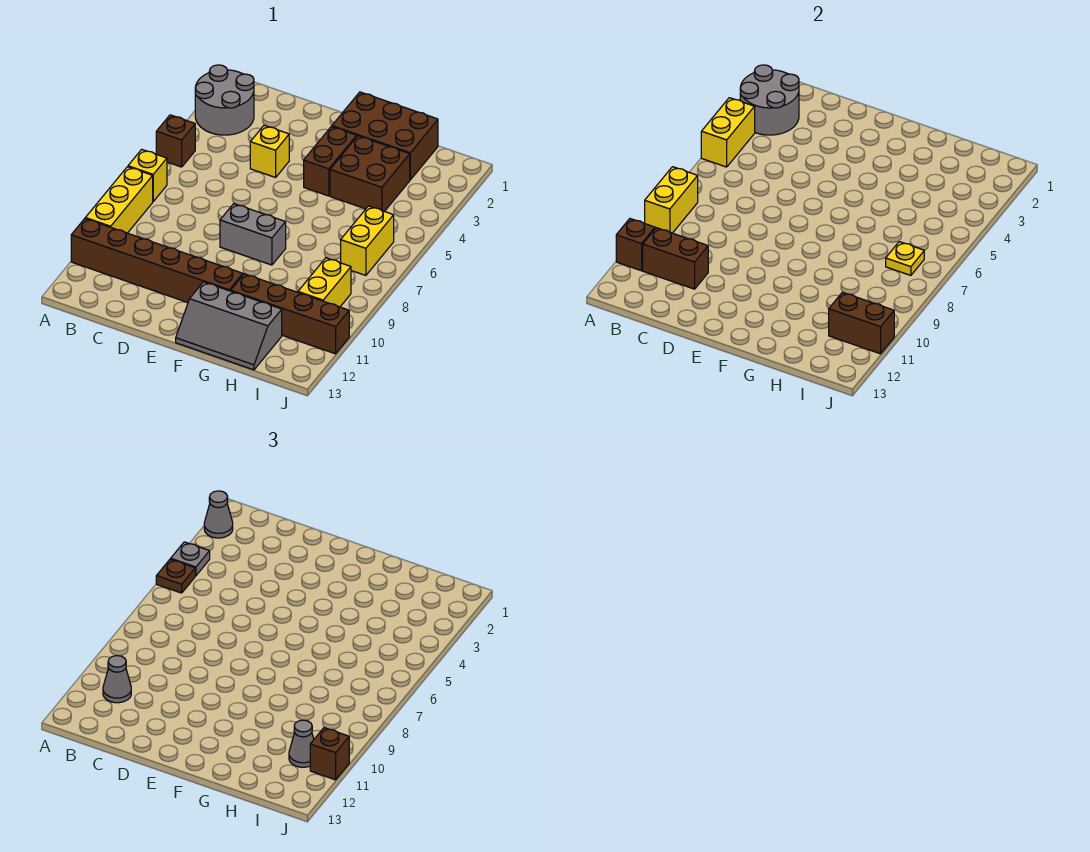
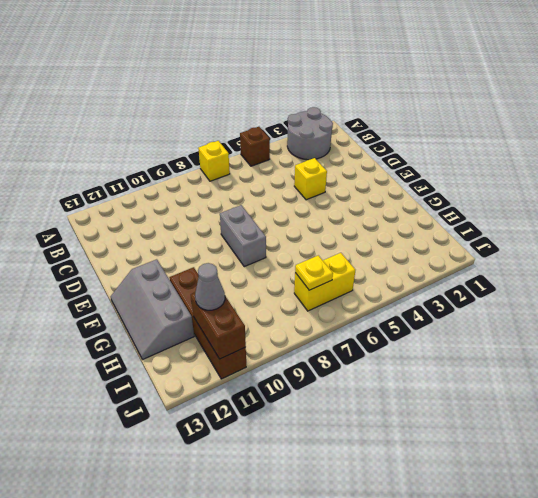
none -> yellow 1x3 brick [85,167,153,233]
none -> brown 1x6 brick [71,219,243,302]
none -> brown 2x3 brick [332,92,438,180]

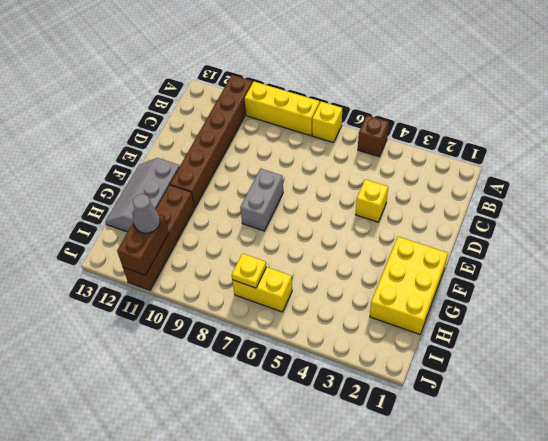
yellow 2x3 brick [370,237,448,334] -> brown 2x3 brick [332,92,438,180]
none -> grey 2x2 round brick [195,65,254,135]
none -> brown 1x2 brick [304,127,357,196]
none -> brown 2x2 brick [330,136,410,211]

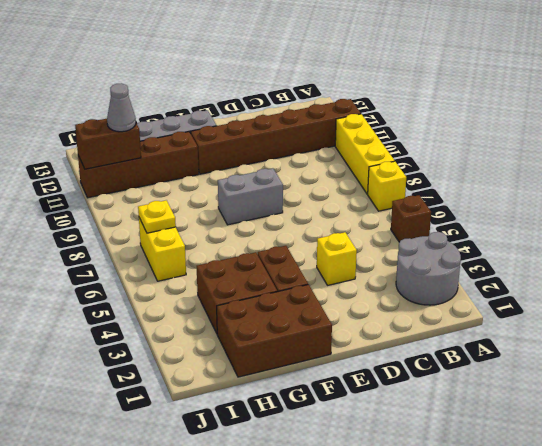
none -> yellow 1x2 brick [298,258,351,307]
none -> grey 2x2 round brick [740,65,799,135]
none -> yellow 1x2 brick [701,98,755,167]

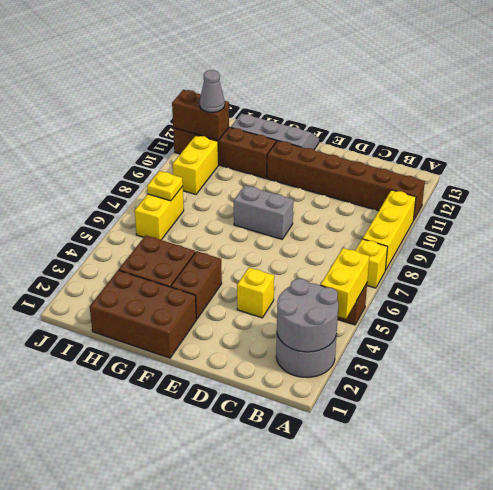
none -> yellow 1x2 brick [645,167,698,233]
none -> brown 1x1 brick [616,219,655,271]
none -> brown 1x2 brick [643,228,708,289]

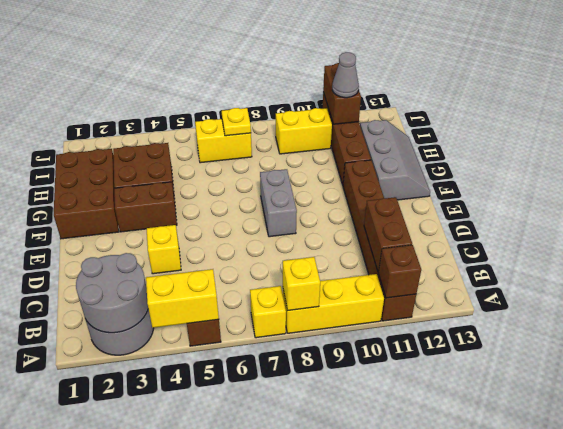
yellow 1x1 brick [283,257,320,310] -> yellow 1x2 brick [645,167,698,233]
none -> grey 1x1 cone [204,491,233,538]
none -> grey 1x1 plate [171,542,210,576]
none -> brown 1x1 plate [156,559,195,593]

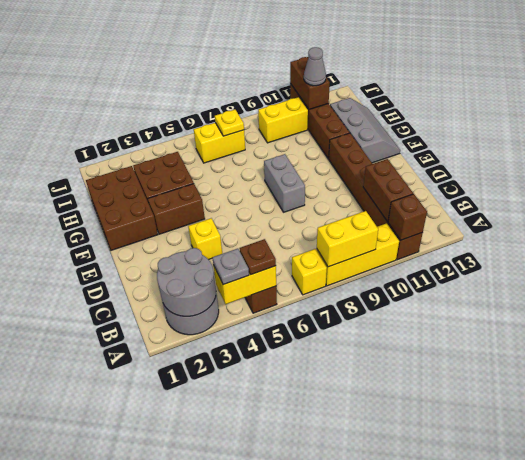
none -> grey 1x1 cone [204,491,233,538]
none -> grey 1x1 cone [103,656,131,703]
none -> brown 1x1 brick [310,728,349,780]

